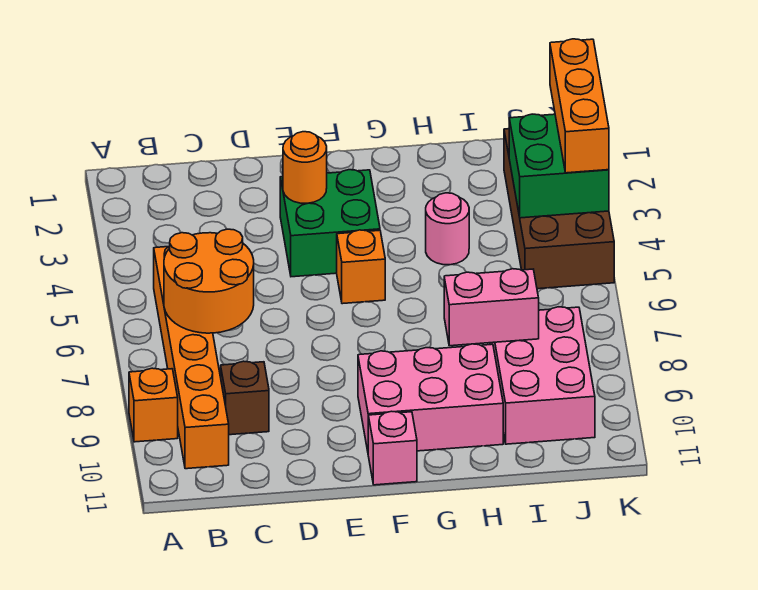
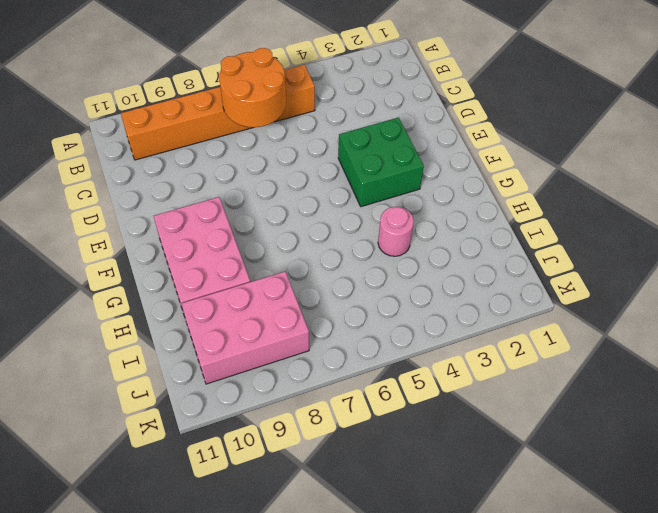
none -> orange 1x1 brick [129,368,178,442]
none -> brown 1x1 brick [221,361,269,435]
none -> orange 1x1 brick [337,230,385,304]

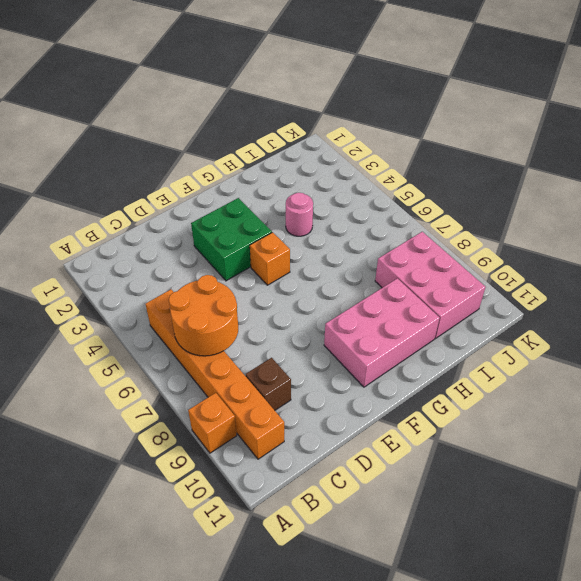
none -> pink 1x1 brick [368,411,417,485]
none -> brown 2x4 brick [504,129,614,289]
none -> orange 1x1 round brick [283,132,327,203]

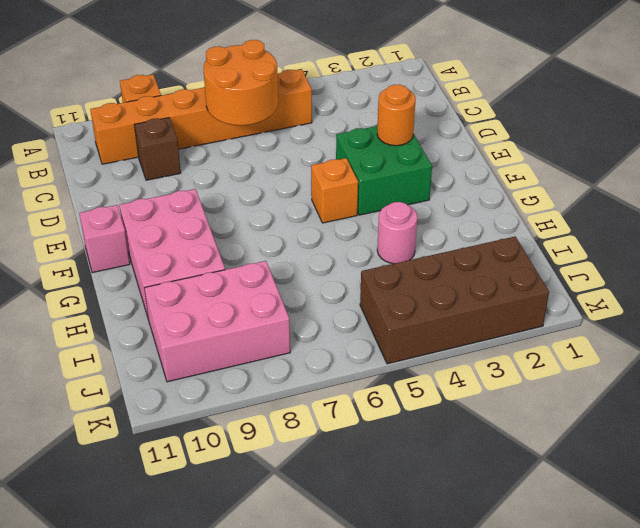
none -> pink 1x2 brick [444,269,539,346]
none -> green 2x2 brick [509,114,609,218]
none -> orange 1x3 brick [550,39,609,173]

